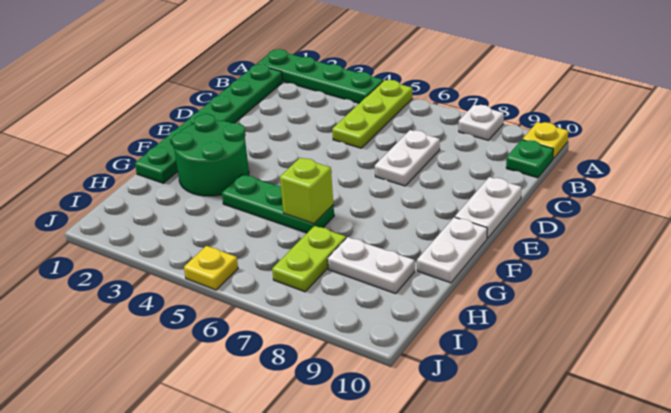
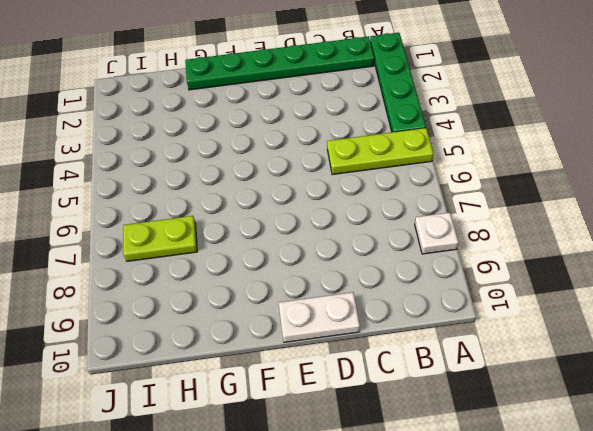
none -> yellow 1x1 plate [522,122,568,159]
none -> green 1x1 plate [506,140,553,178]
none -> white 1x2 plate [375,130,440,186]

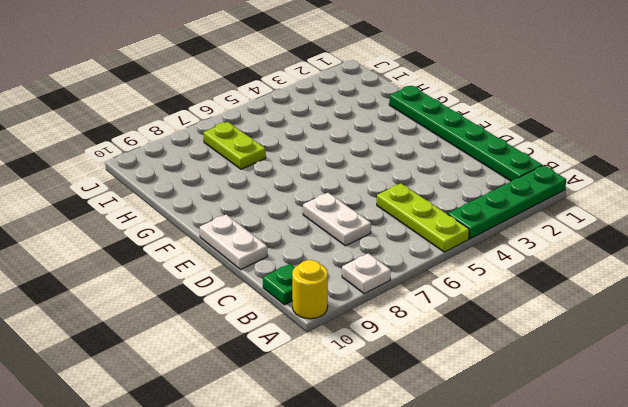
yellow 1x1 round brick [292,260,328,319] -> yellow 1x1 plate [522,122,568,159]
none -> green 2x2 round brick [172,114,249,196]
none -> white 1x2 plate [417,217,487,283]
none -> green 1x3 plate [222,174,334,233]

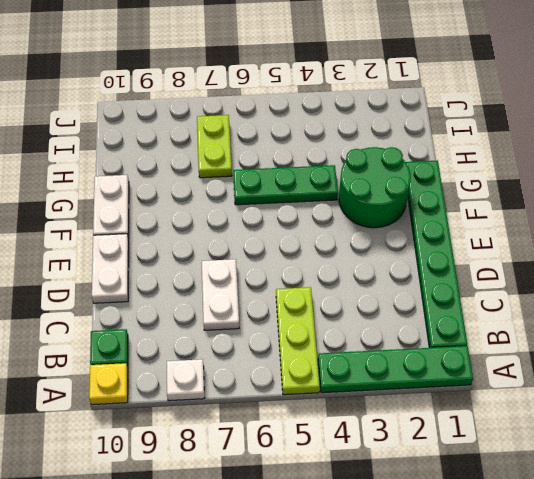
none -> white 1x2 plate [328,237,415,294]
none -> yellow 1x1 plate [184,246,238,290]
none -> lime 1x1 brick [280,158,333,224]

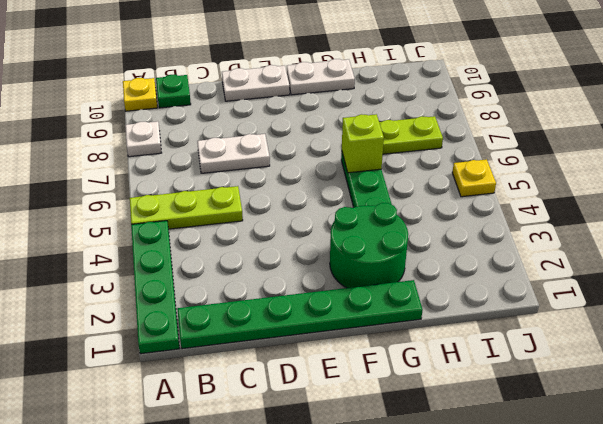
none -> white 1x2 plate [328,237,415,294]

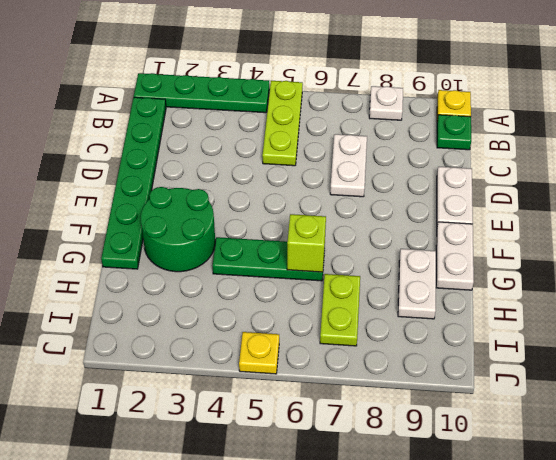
white 1x2 plate [398,249,436,319] -> white 1x2 plate turned to [328,237,415,294]

